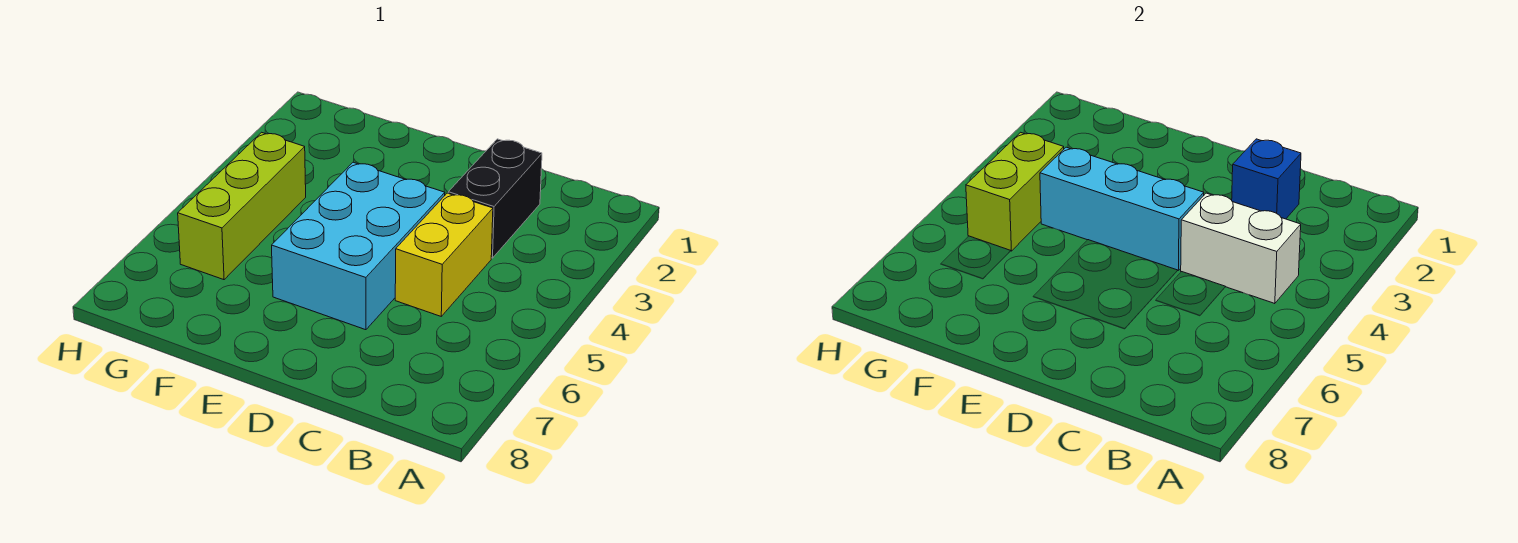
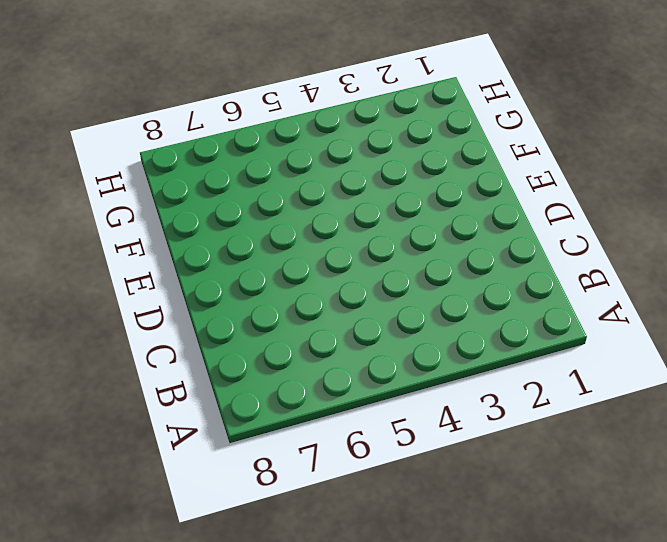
none -> black 1x2 brick [448,139,542,258]
none -> yellow 1x2 brick [395,193,493,316]

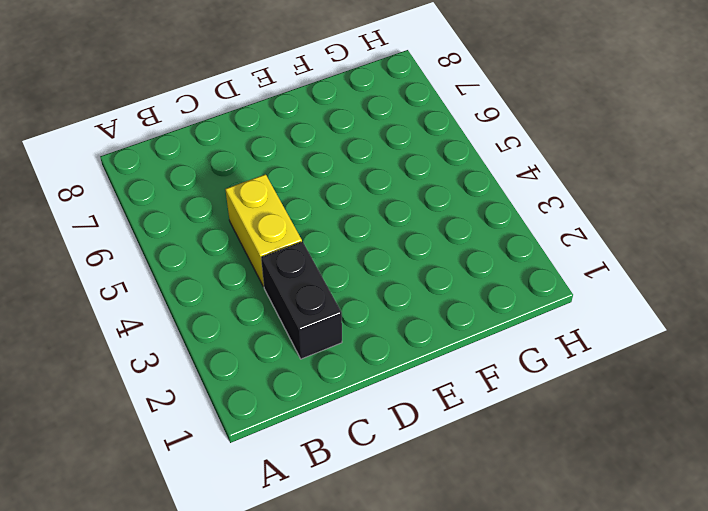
none -> cyan 2x3 brick [272,162,445,330]
none -> lime 1x3 brick [178,132,306,280]

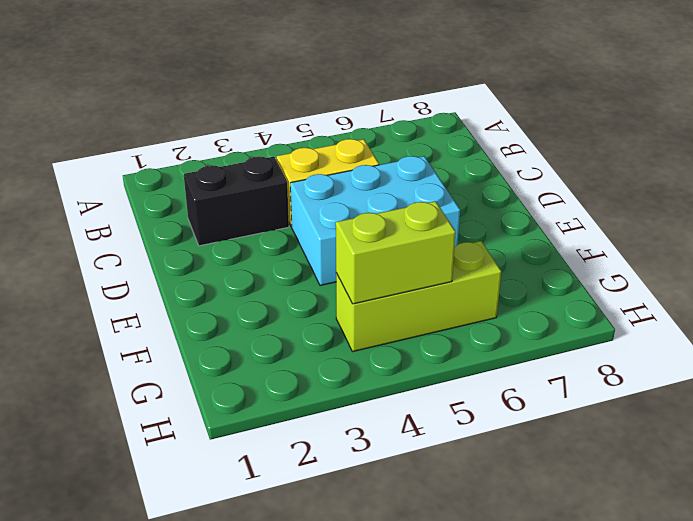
none -> white 1x2 brick [1181,193,1301,304]
none -> blue 1x1 brick [1232,139,1301,219]

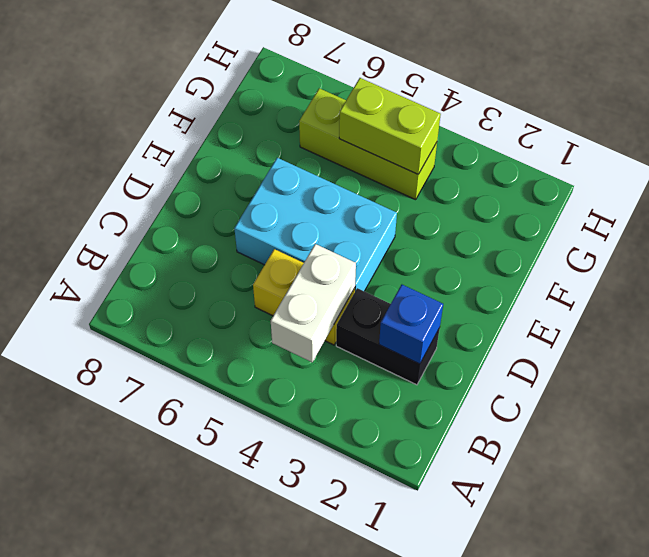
none -> cyan 1x3 brick [1040,147,1204,270]

